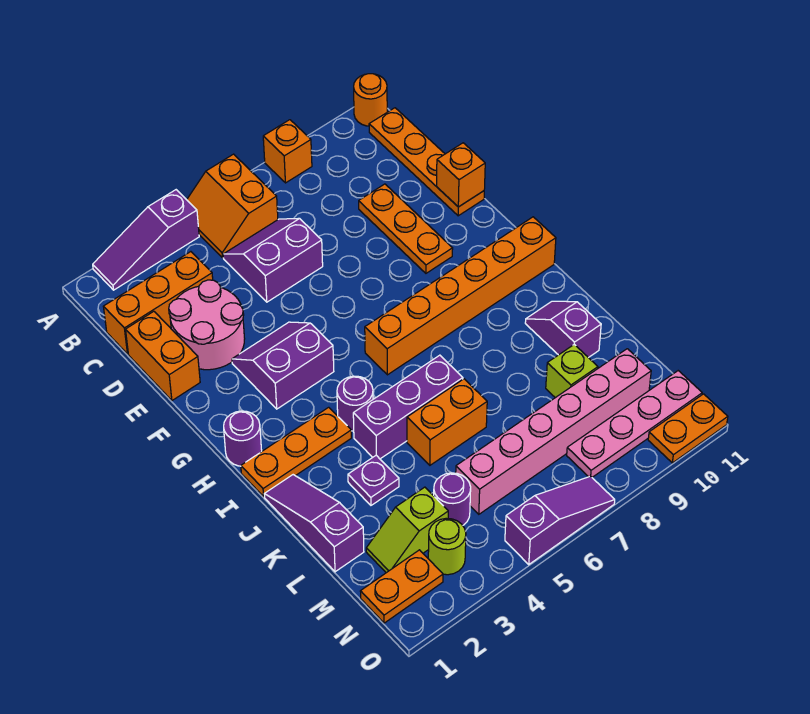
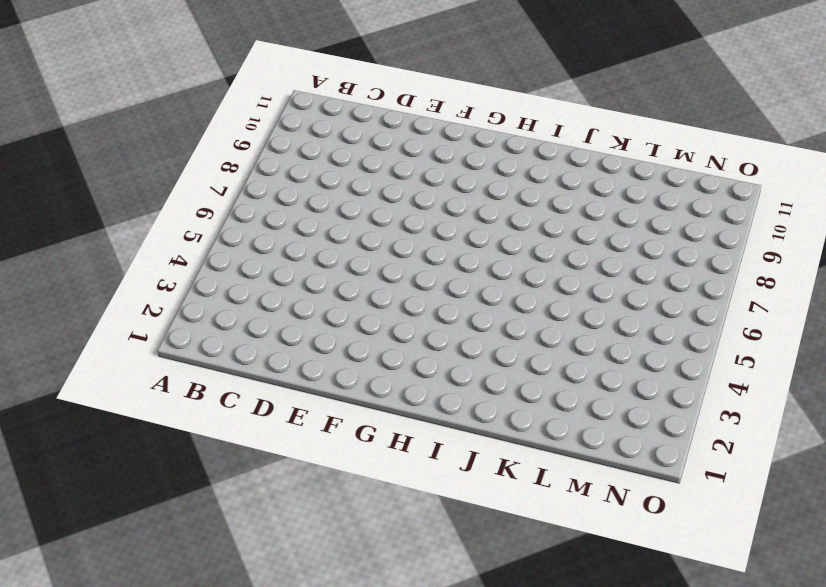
none -> purple 1x3 slope [93,190,199,290]
none -> orange 2x2 slope [187,154,278,258]
none -> orange 1x1 brick [263,120,312,183]
none -> orange 1x1 round brick [354,74,387,126]

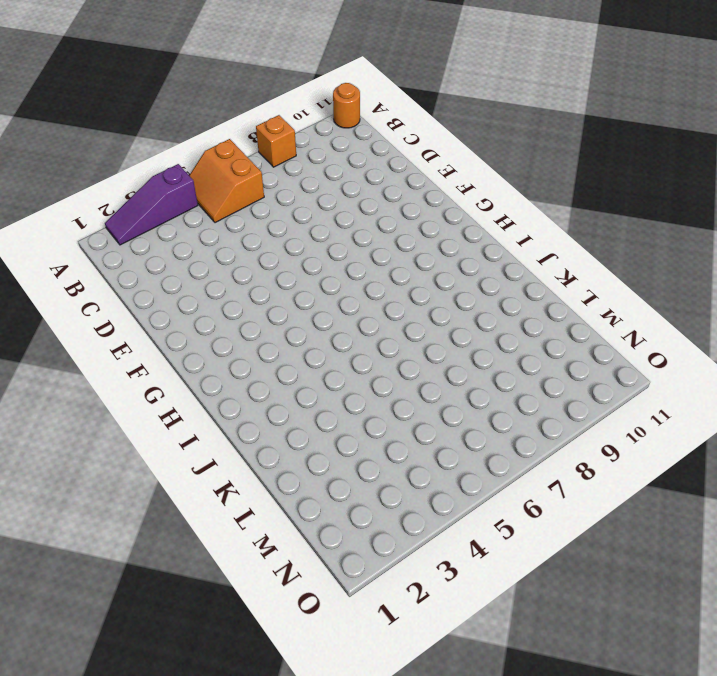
none -> orange 1x4 plate [369,108,484,216]
none -> orange 1x3 brick [103,252,213,354]
none -> purple 2x2 slope [223,218,323,302]
none -> orange 1x2 brick [126,311,200,400]

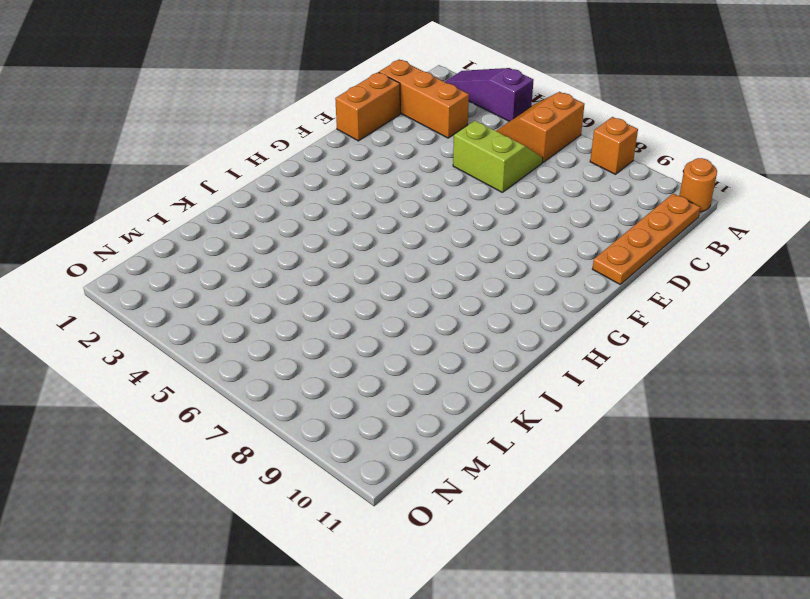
lime 2x2 slope [453,121,543,192] -> purple 2x2 slope [223,218,323,302]
none -> pink 2x2 round brick [169,280,245,370]
none -> orange 1x3 plate [359,184,453,273]
none -> purple 2x2 slope [232,322,334,409]
none -> purple 1x1 round brick [224,411,262,466]

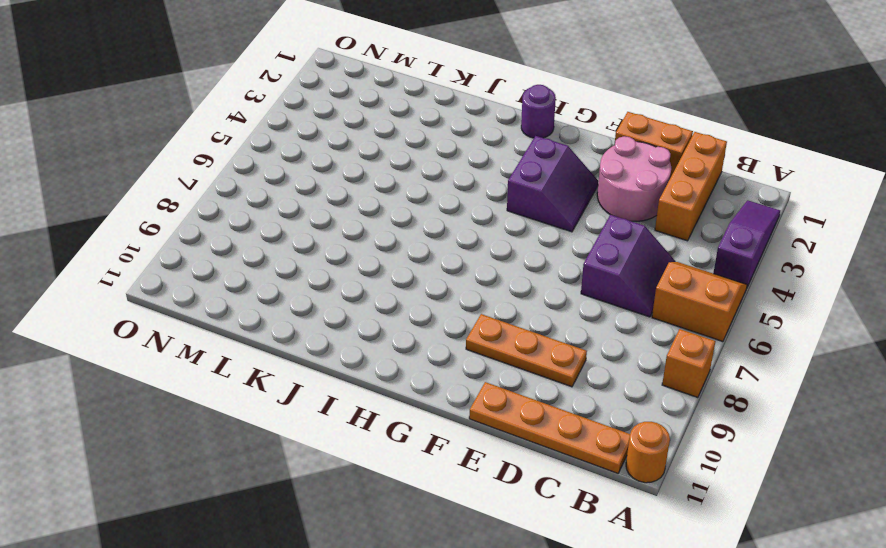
none -> orange 1x6 brick [365,217,556,375]
none -> orange 1x3 plate [241,407,351,497]
none -> purple 1x1 round brick [337,376,373,431]
none -> purple 1x3 slope [265,475,364,572]

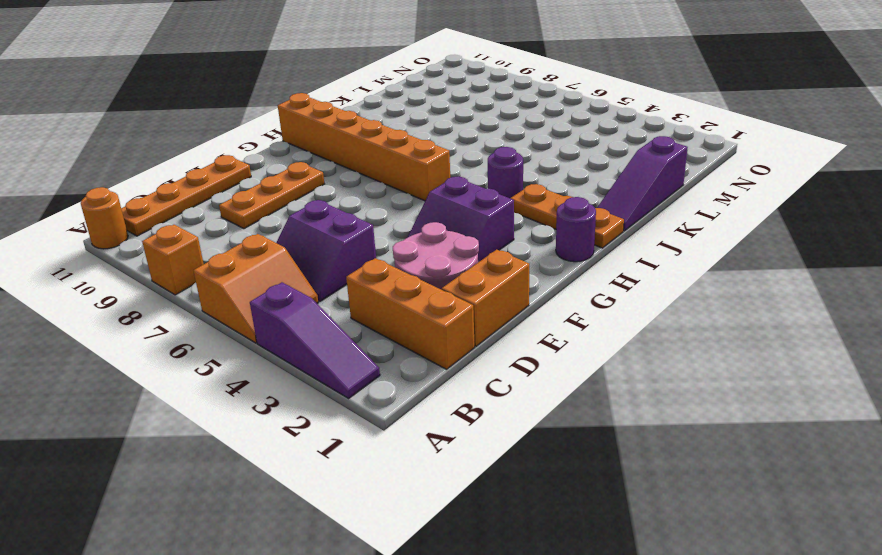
none -> purple 1x3 brick [353,355,463,459]
none -> purple 1x2 slope [525,301,601,358]
none -> purple 1x1 plate [348,455,399,505]
none -> orange 1x2 brick [407,379,487,465]

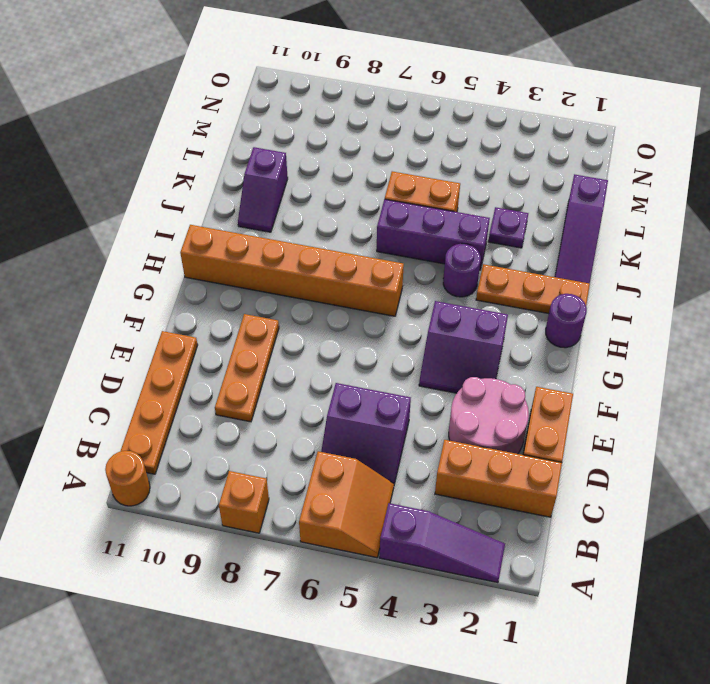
none -> lime 1x1 brick [546,344,598,398]
none -> lime 1x2 slope [366,487,448,573]
none -> purple 1x1 round brick [434,473,471,525]
none -> pink 1x6 brick [456,349,651,514]

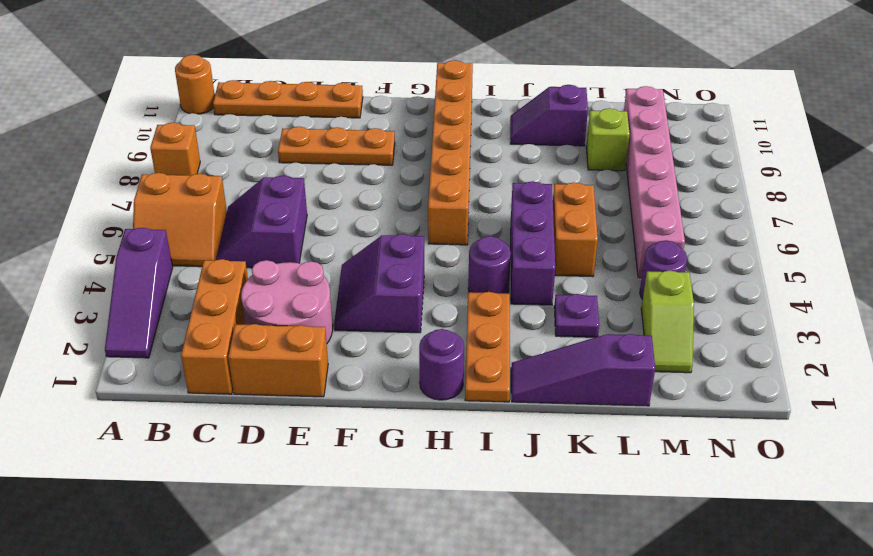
none -> orange 1x2 plate [360,550,443,623]
none -> lime 1x1 round brick [428,518,466,575]
none -> pink 1x4 plate [567,371,702,477]
none -> purple 1x3 slope [505,476,615,564]

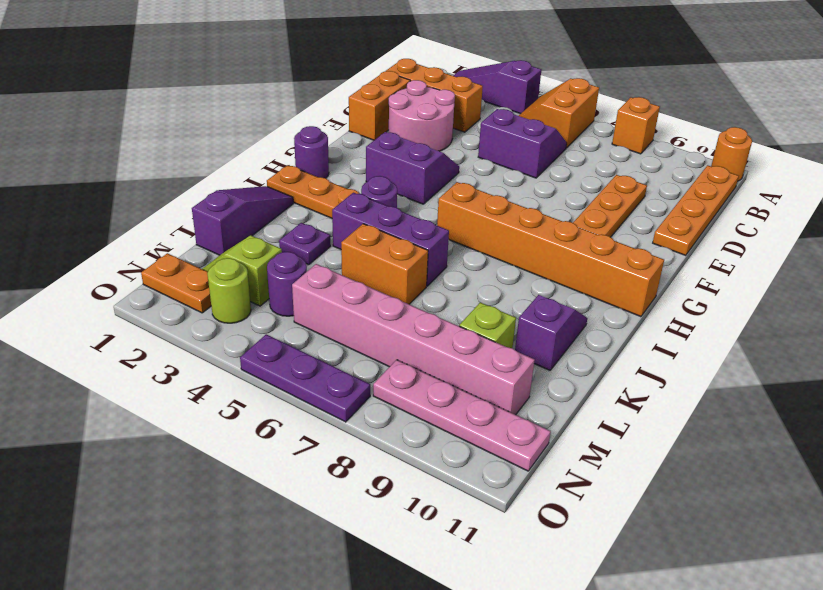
purple 1x3 plate [240,334,370,422] -> purple 1x3 slope [505,476,615,564]
none -> orange 1x2 plate [648,394,728,463]
none -> orange 1x1 brick [437,143,485,207]

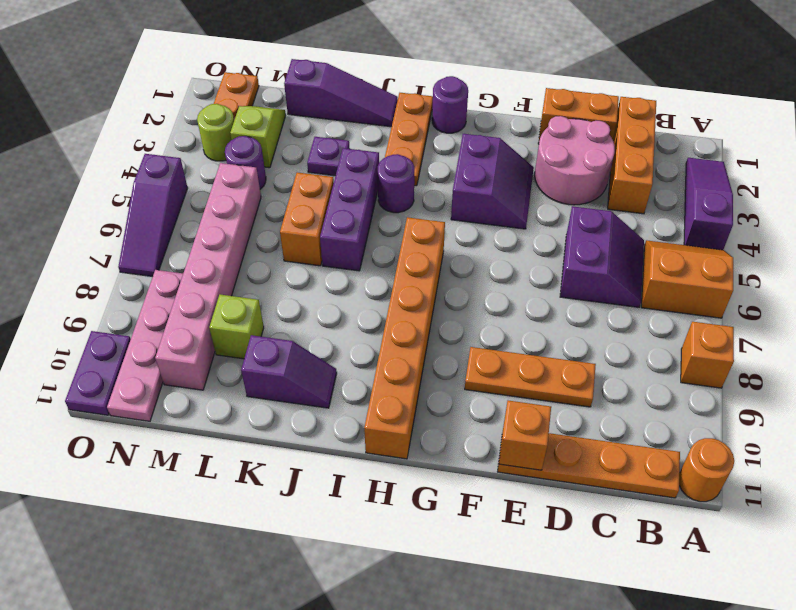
purple 1x2 plate [65,331,131,415] -> orange 1x2 plate [648,394,728,463]

